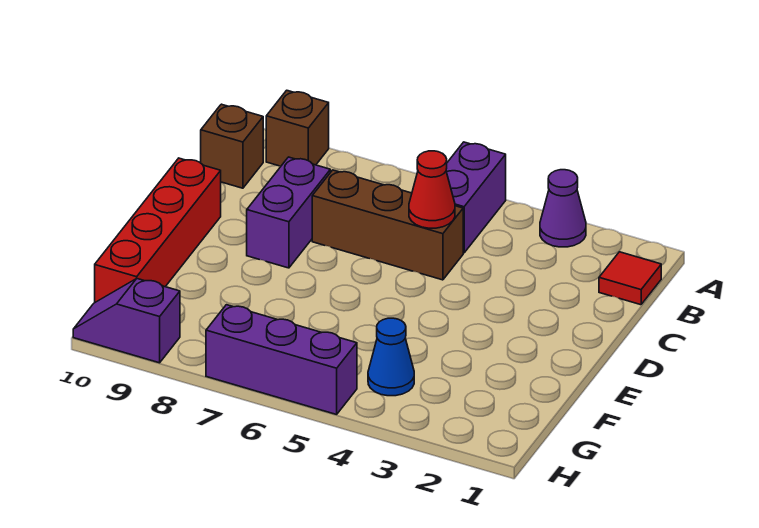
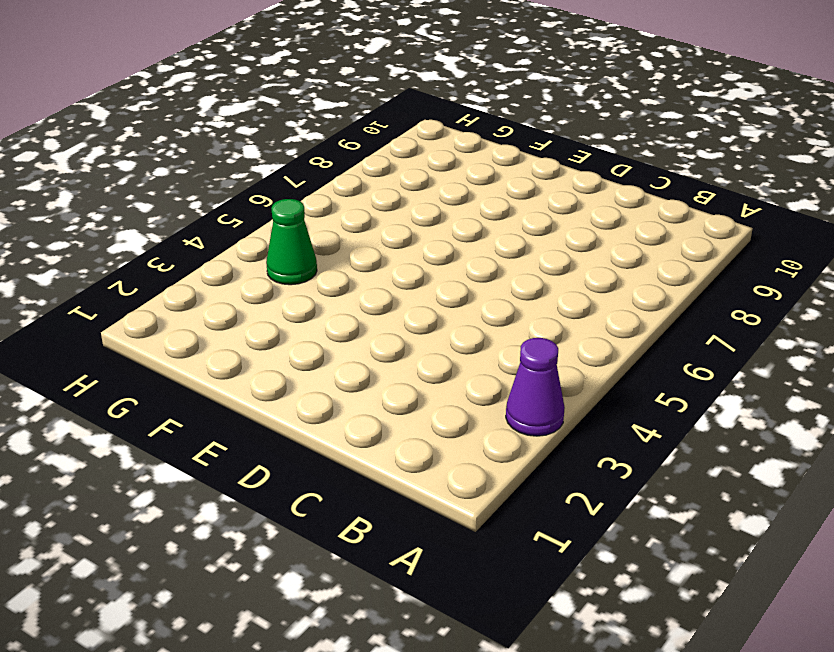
green 1x1 cone [266,199,317,285] -> blue 1x1 cone [368,318,414,396]
none -> purple 1x2 brick [446,142,506,253]
none -> brown 1x1 brick [266,90,329,166]
none -> red 1x1 tile [599,252,661,305]

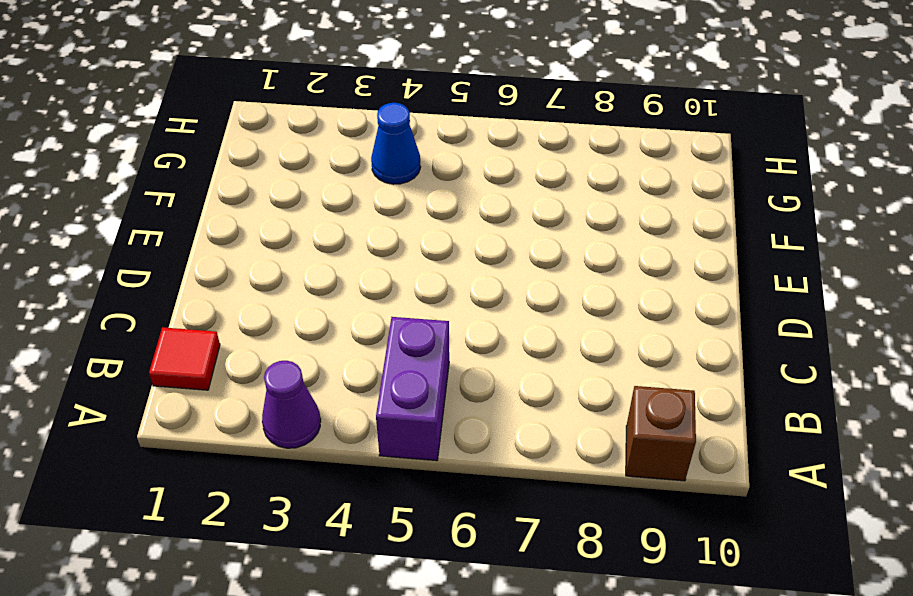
none -> brown 1x1 brick [201,104,263,188]
none -> brown 1x3 brick [312,170,463,280]
none -> purple 1x2 brick [247,157,330,268]

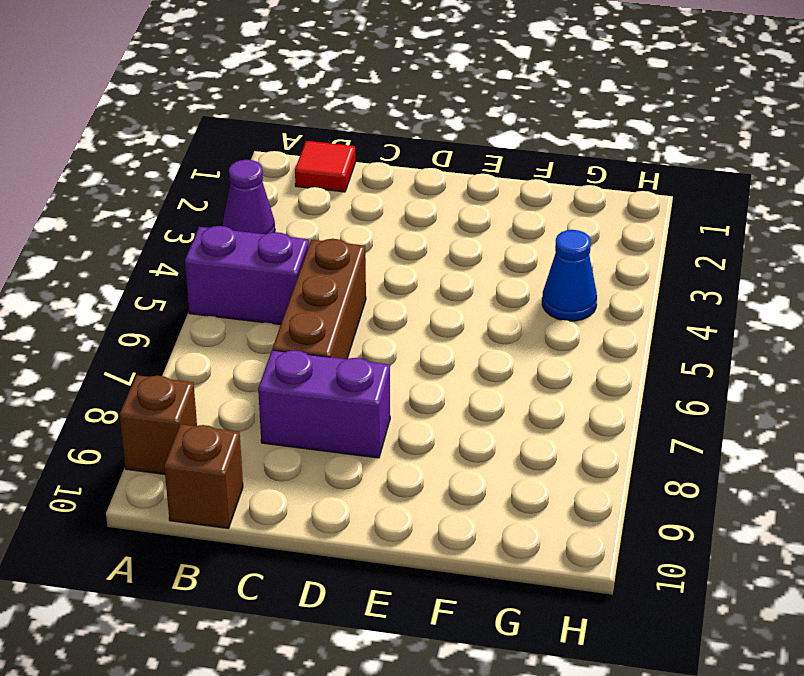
none -> red 1x4 brick [95,158,221,302]
none -> purple 1x3 brick [206,305,357,414]
none -> purple 1x2 slope [73,279,180,363]

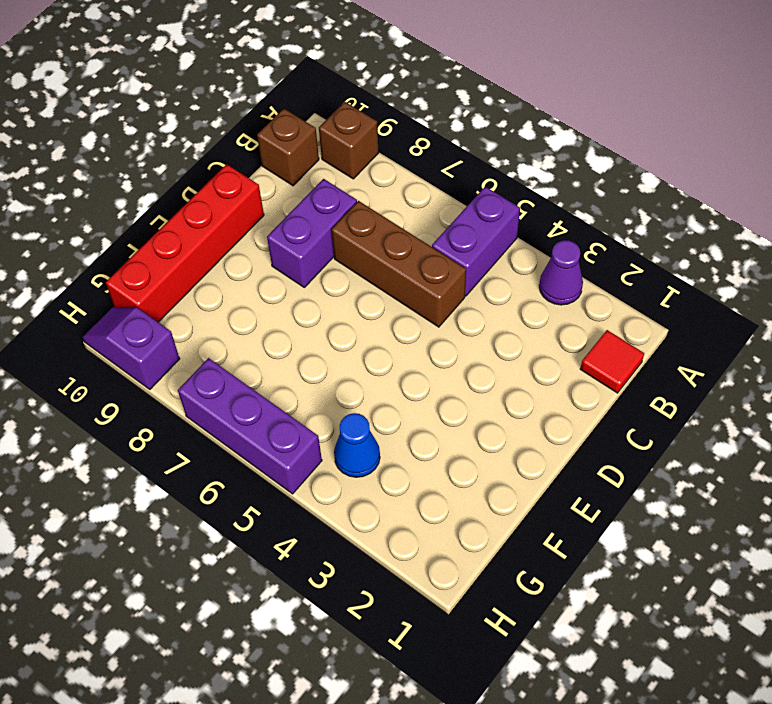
none -> red 1x1 cone [409,151,455,228]

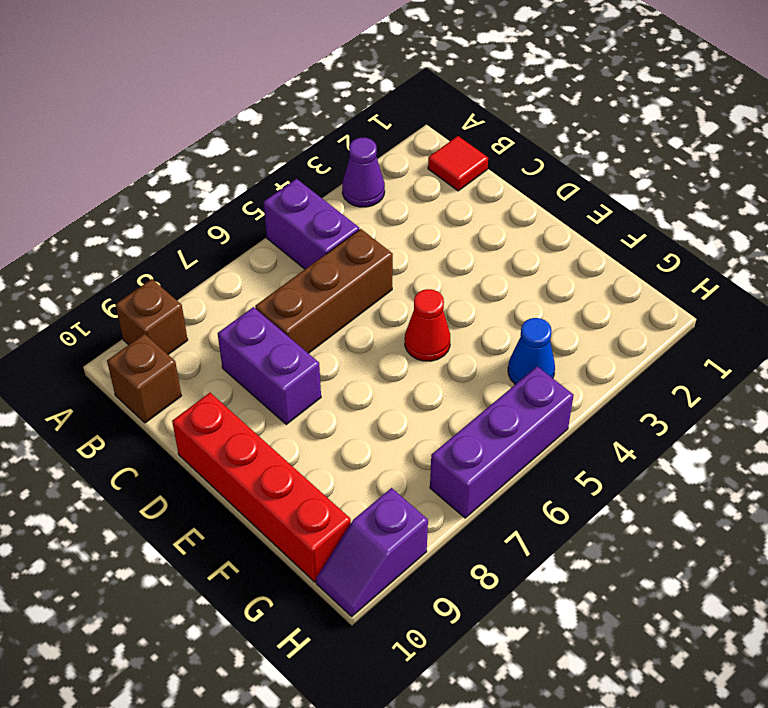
red 1x1 cone [405,289,450,361] -> red 1x1 cone moved to [409,151,455,228]

